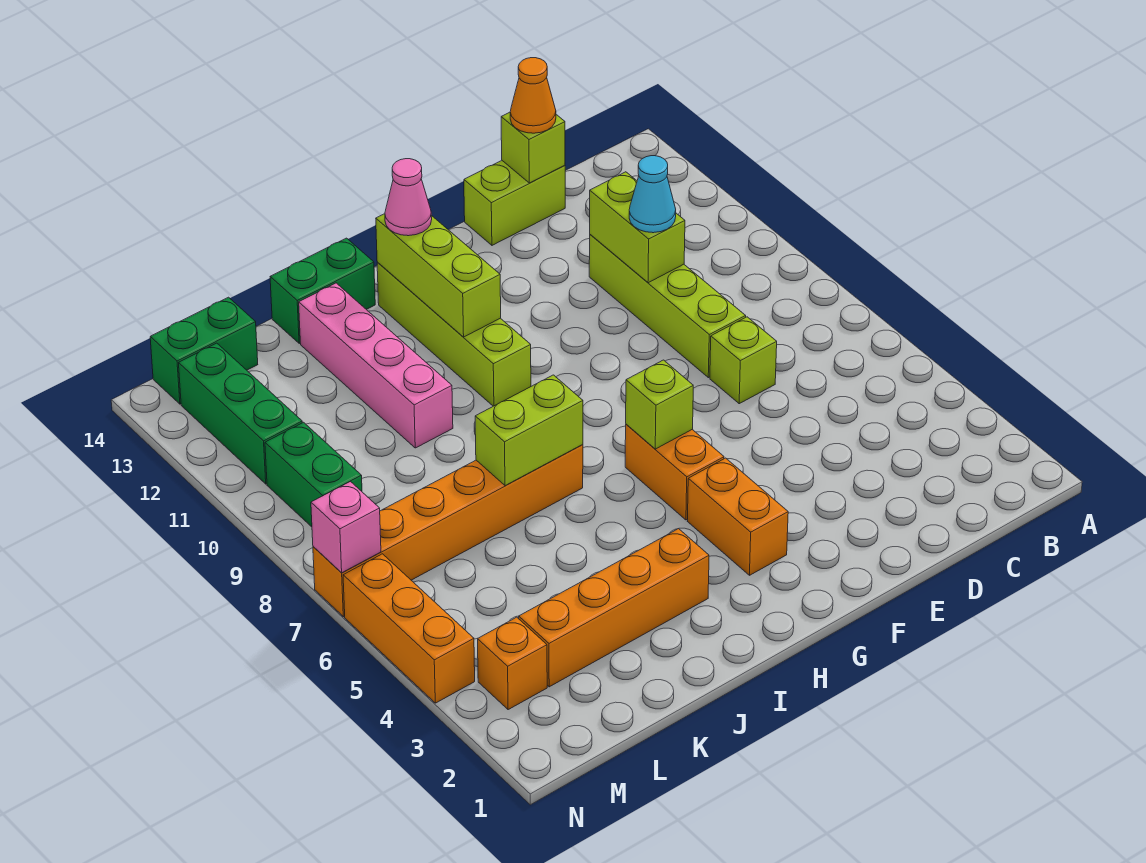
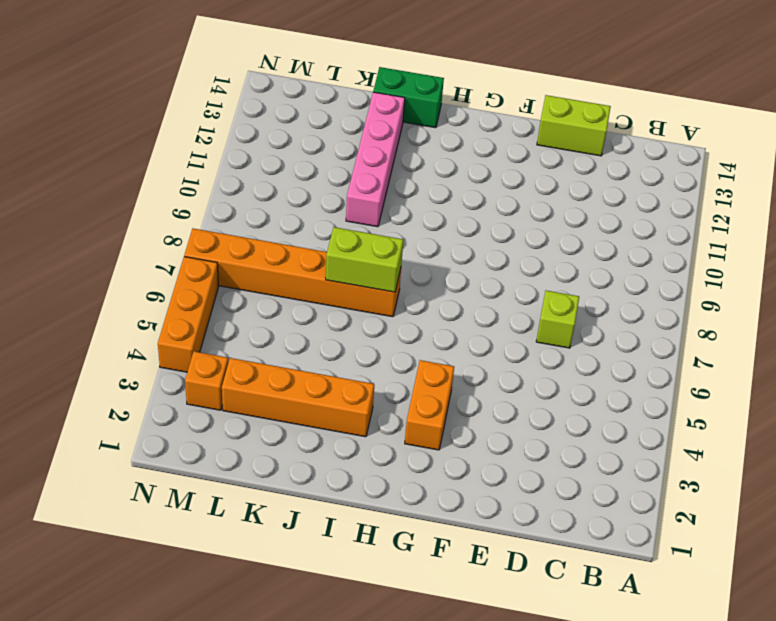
none -> lime 1x4 brick [589,235,746,378]
none -> orange 1x2 brick [625,424,724,520]
none -> lime 1x4 brick [377,262,531,406]

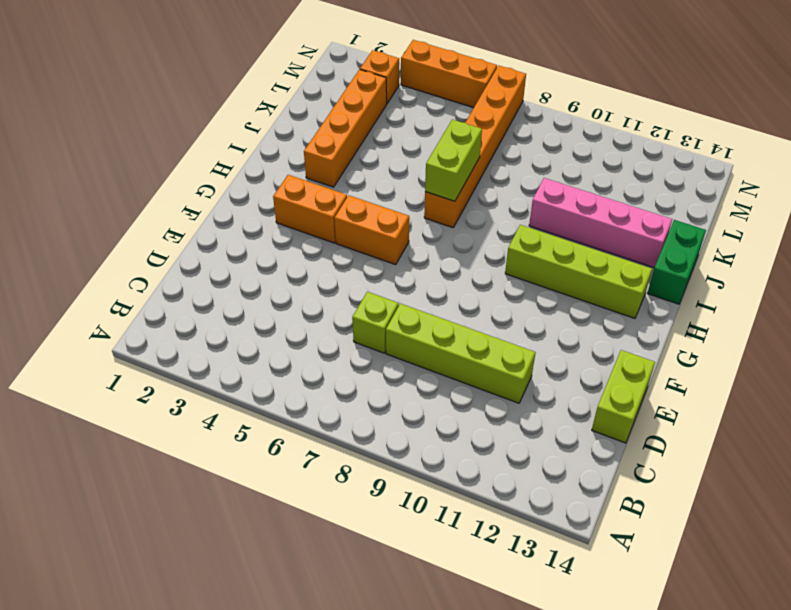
none -> green 1x2 brick [150,297,258,404]
none -> green 1x2 brick [265,422,362,527]
none -> green 1x3 brick [179,343,302,484]

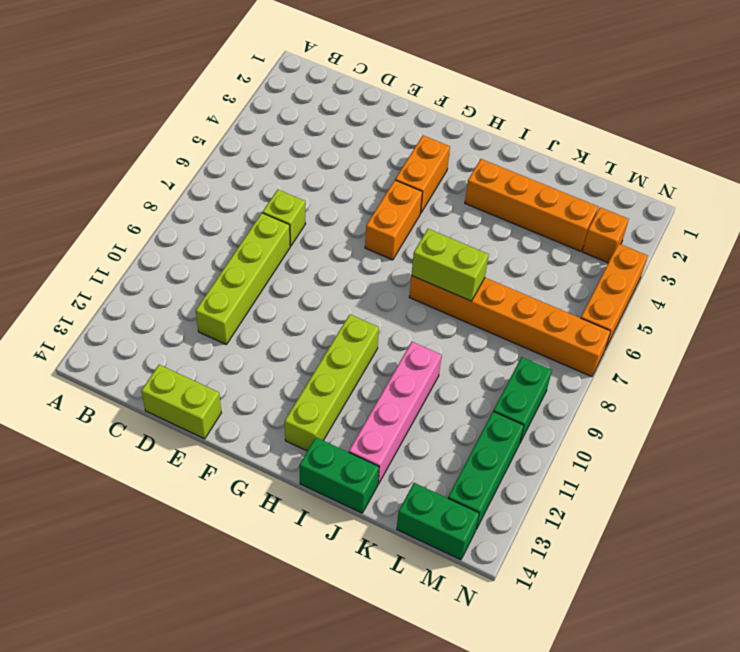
none -> lime 1x2 brick [590,172,685,283]
none -> lime 1x1 brick [501,112,565,183]
none -> lime 1x1 brick [626,360,693,449]

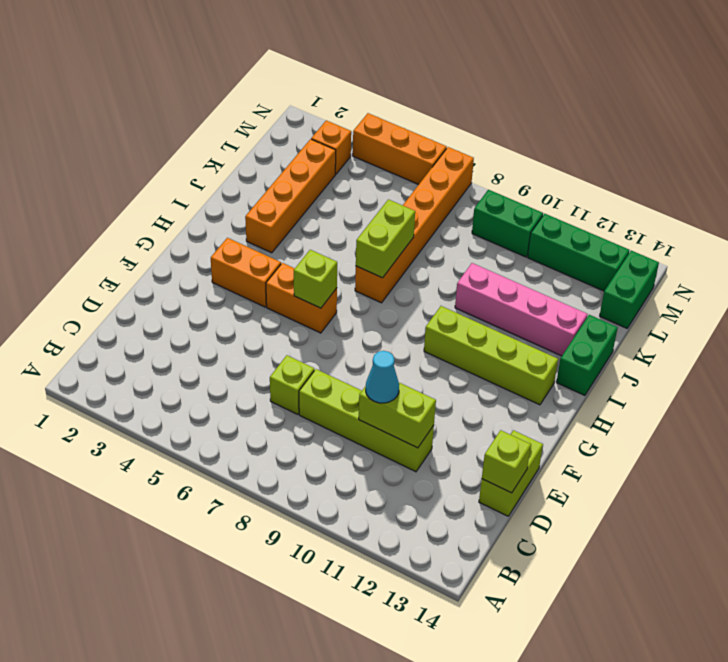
none -> lime 1x3 brick [376,214,501,337]
none -> pink 1x1 brick [311,481,381,573]
none -> orange 1x1 cone [510,58,556,133]

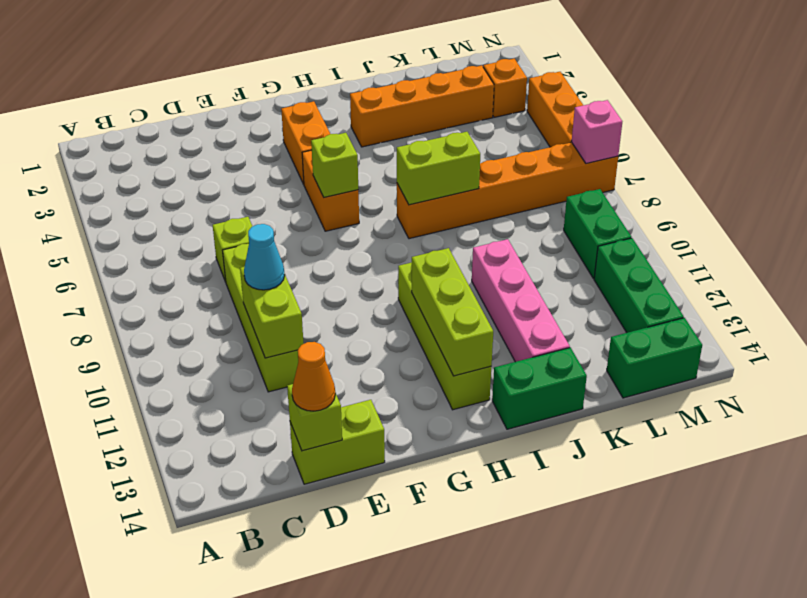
none -> pink 1x1 cone [385,159,432,236]

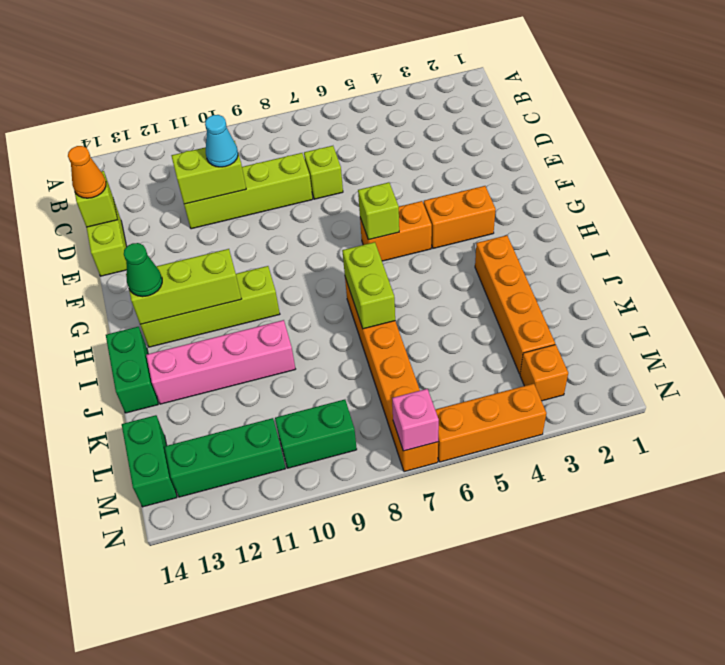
green 1x1 cone [124,243,162,297] -> pink 1x1 cone [385,159,432,236]

